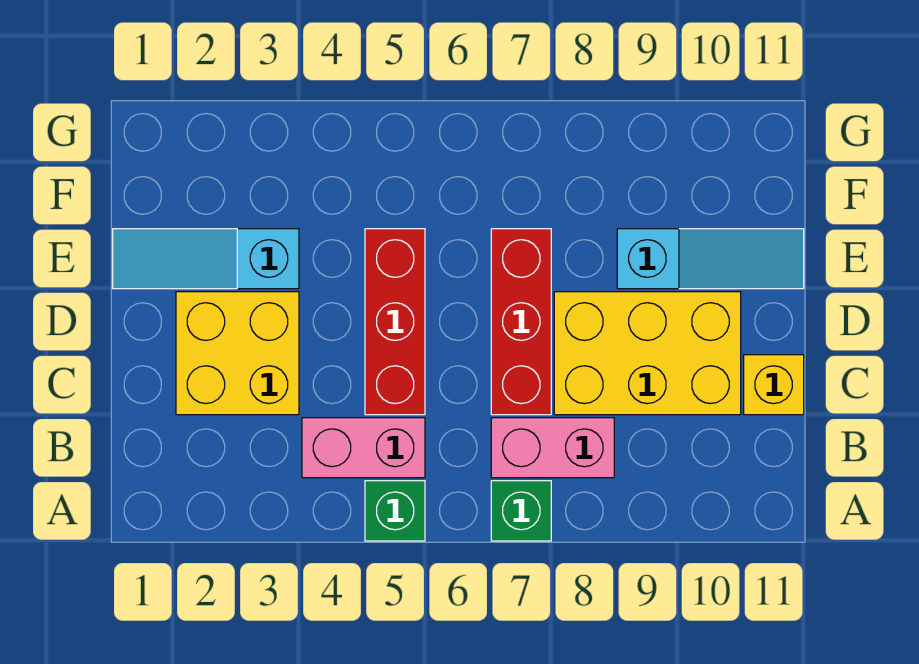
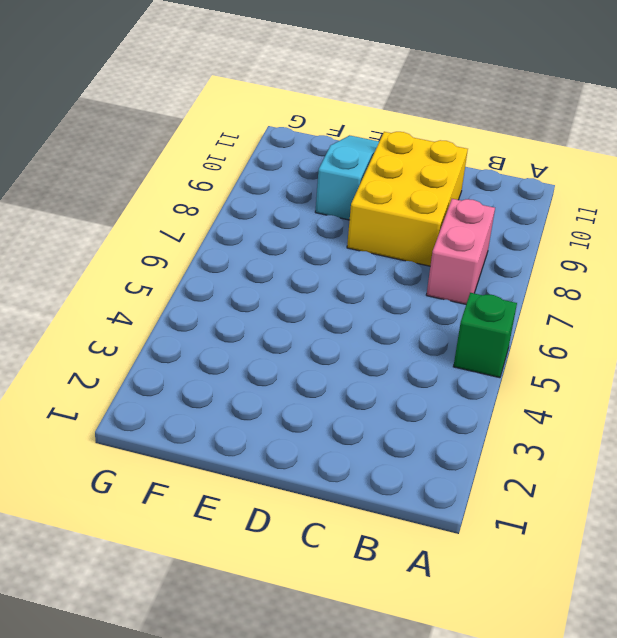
none -> green 1x1 brick [491,481,551,541]
none -> pink 1x2 brick [302,418,425,478]

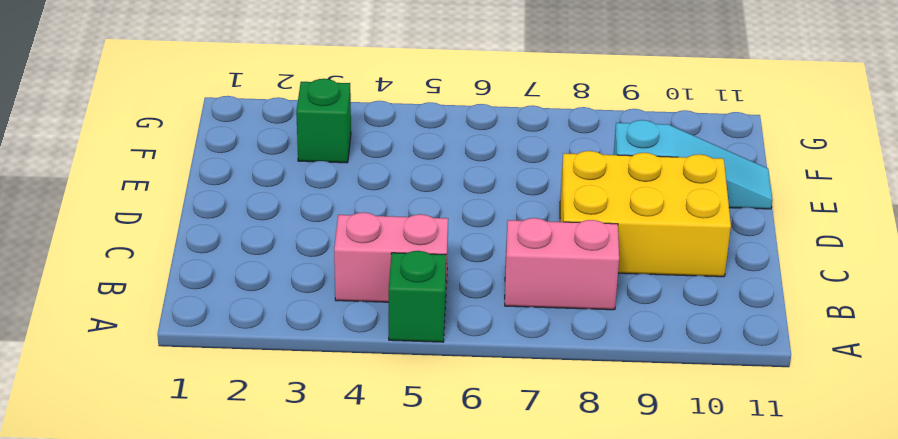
green 1x1 brick [296,79,351,163] -> green 1x1 brick moved to [491,481,551,541]
none -> yellow 2x2 brick [176,292,299,415]
none -> red 1x3 brick [365,229,425,415]

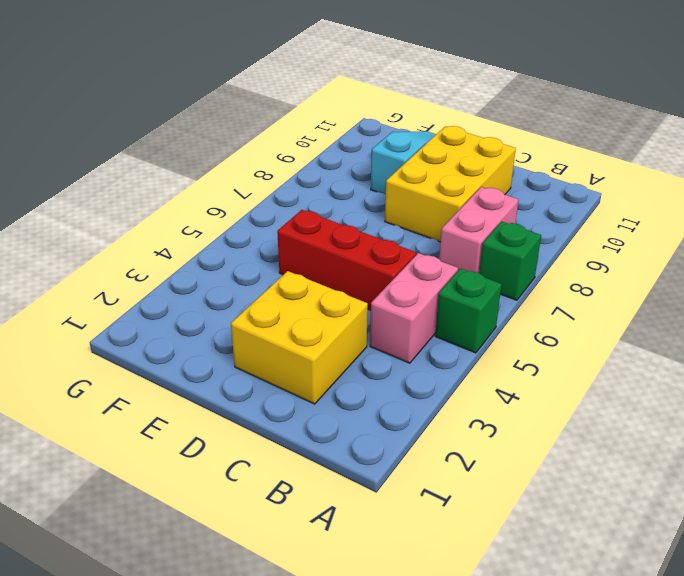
none -> red 1x3 brick [491,229,551,415]
none -> yellow 1x1 brick [744,355,804,415]

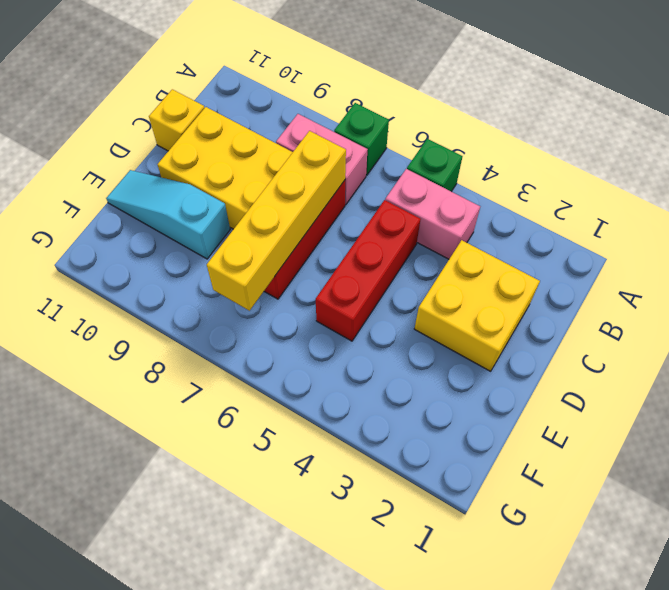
yellow 1x4 brick [207,131,346,311] -> none
none -> cyan 1x3 slope [113,229,299,289]

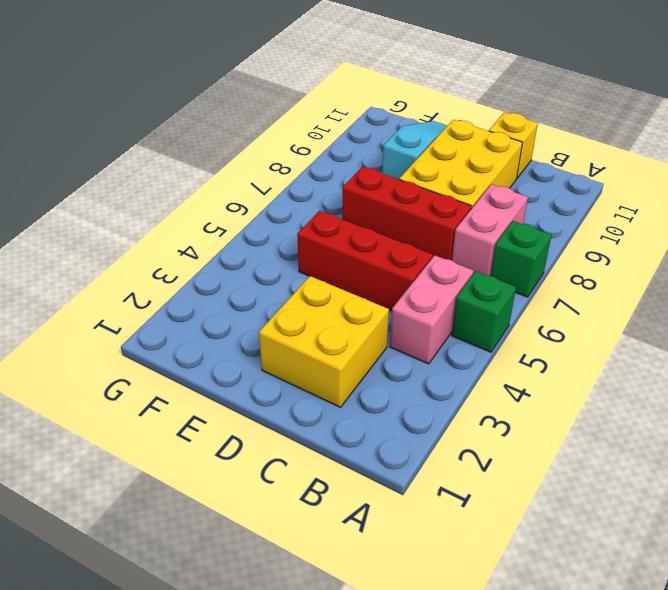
none -> cyan 1x3 slope [113,229,299,289]

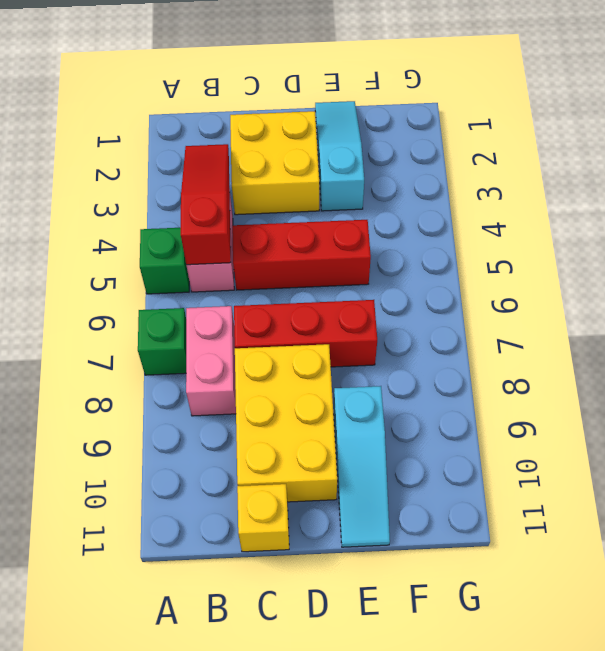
red 1x3 slope [181,144,231,265] -> none

